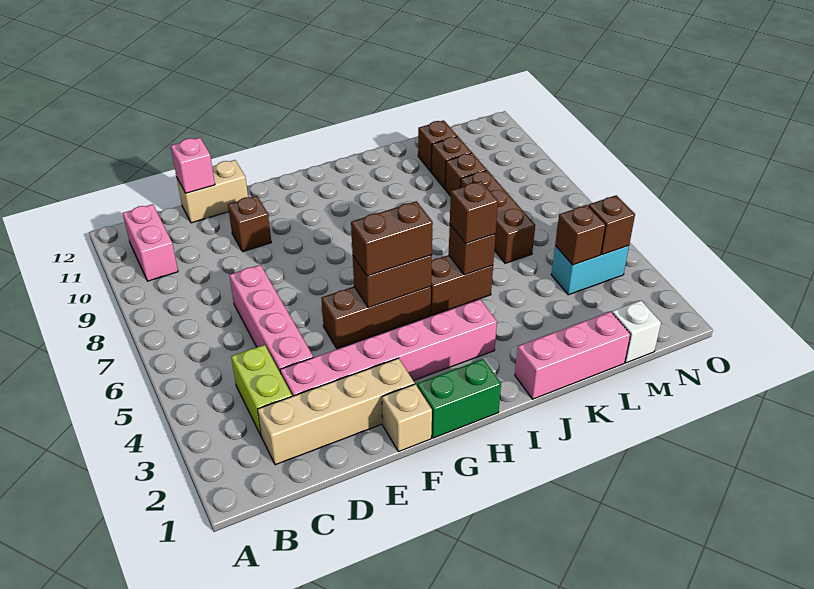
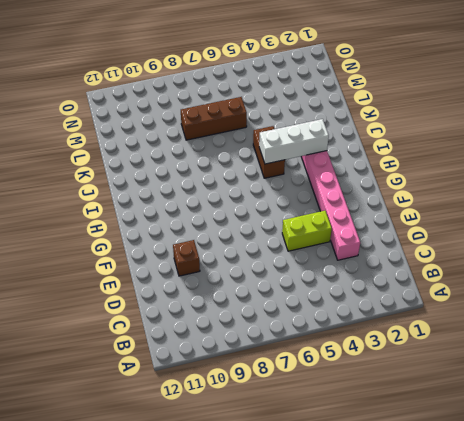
lime 1x2 brick [282,211,332,251] -> lime 1x2 brick moved to [231,345,292,437]
white 1x3 brick [259,119,329,164] -> none
none -> pink 1x2 brick [123,204,178,281]
none -> tan 1x4 brick [258,358,415,465]
none -> pink 1x4 brick [229,265,313,373]

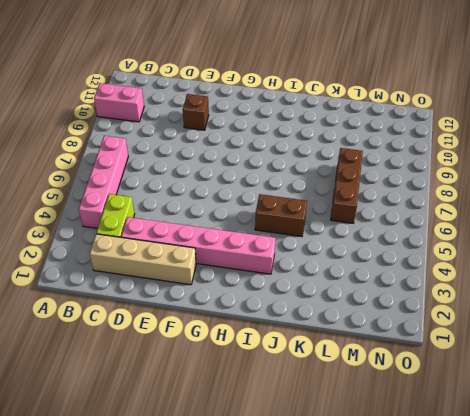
pink 1x2 brick [94,83,144,122] -> pink 1x2 brick turned to [123,204,178,281]
pink 1x4 brick [79,136,128,228] -> pink 1x4 brick moved to [229,265,313,373]
none -> tan 1x2 brick [177,160,248,223]
none -> tan 1x1 brick [382,384,432,452]
none -> brown 1x3 brick [321,287,431,349]

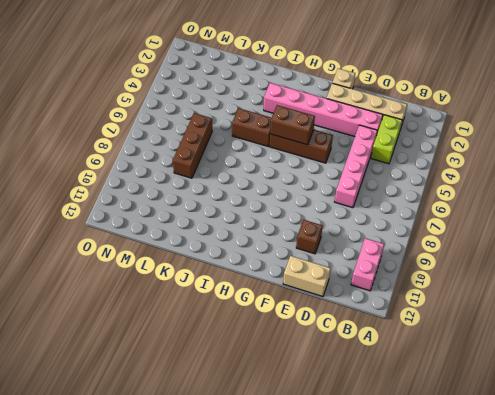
none -> green 1x2 brick [417,359,501,438]
none -> pink 1x3 brick [515,312,631,399]
none -> brown 1x1 brick [445,153,487,196]

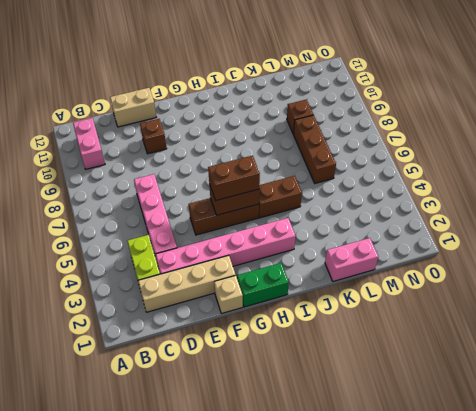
pink 1x2 brick [325,238,378,281] -> pink 1x3 brick [515,312,631,399]
none -> brown 1x1 brick [431,136,472,189]
none -> brown 1x1 brick [418,120,457,172]
none -> white 1x1 brick [612,300,661,363]

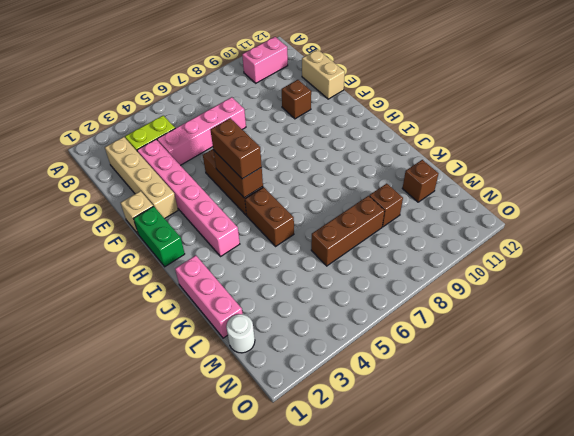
white 1x1 round brick [226,314,255,353] -> white 1x1 brick [612,300,661,363]
none -> brown 1x1 brick [431,136,472,189]
none -> cyan 1x2 brick [551,246,629,295]
none -> pink 1x1 brick [171,138,215,193]

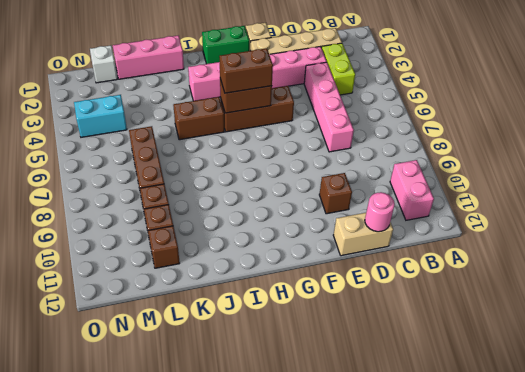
pink 1x1 round brick [365,192,395,232] -> pink 1x1 brick [171,138,215,193]
none -> brown 1x1 brick [449,224,496,275]
none -> brown 1x1 brick [555,205,606,265]
none -> brown 1x1 brick [589,195,635,255]

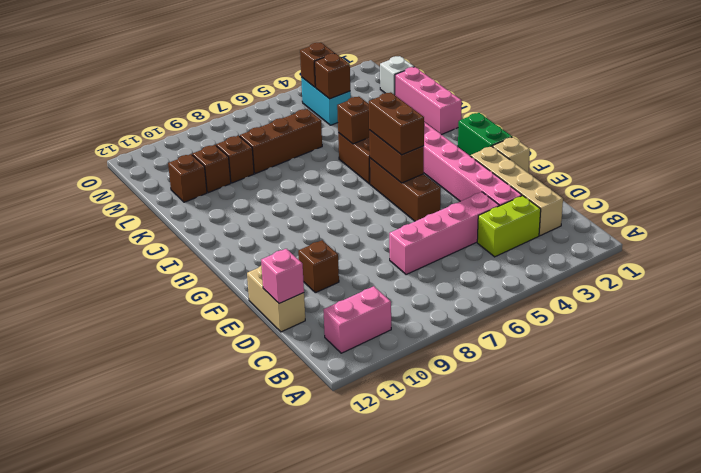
none -> brown 1x1 brick [450,181,498,243]

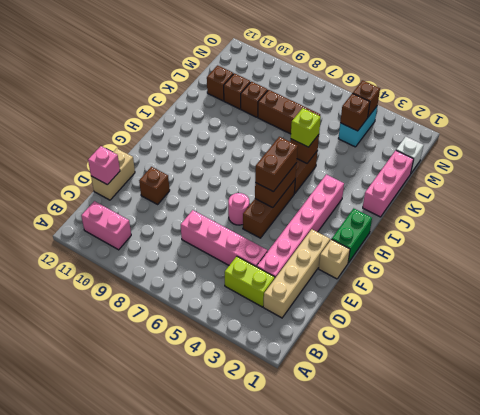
pink 1x1 round brick [228,193,249,225] -> none
lime 1x1 brick [291,108,321,147] -> brown 1x1 brick [450,181,498,243]

